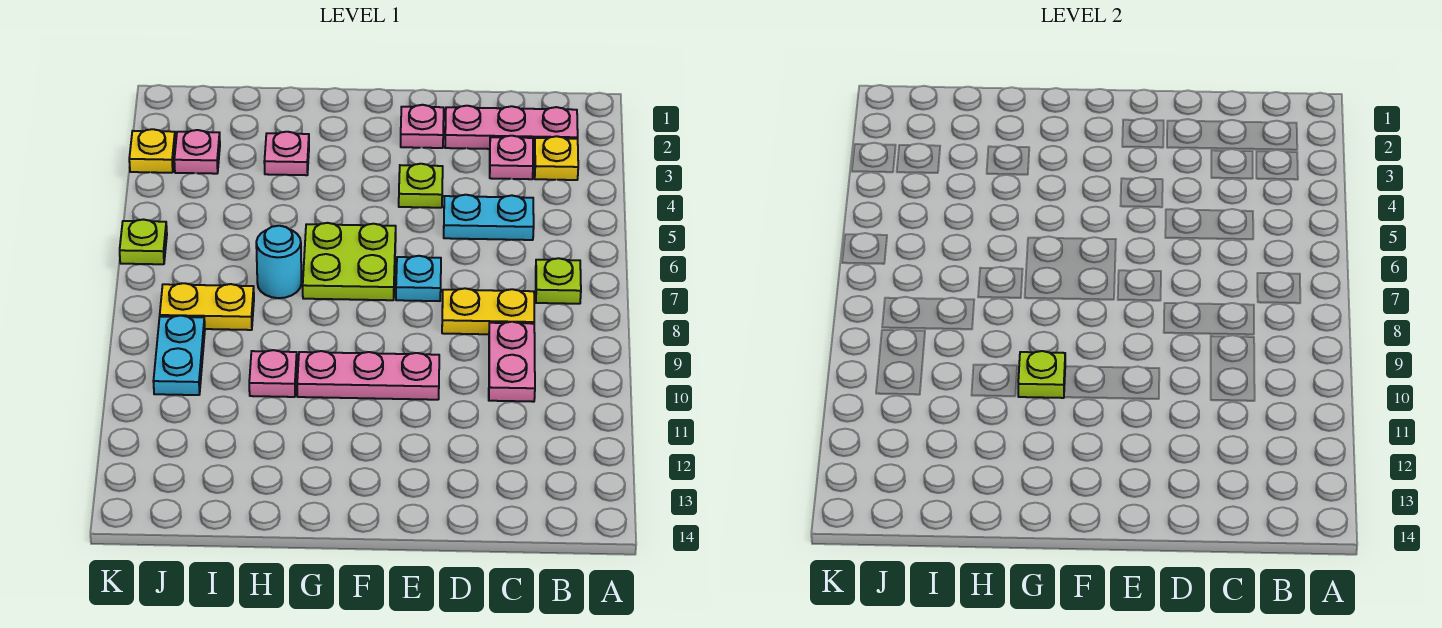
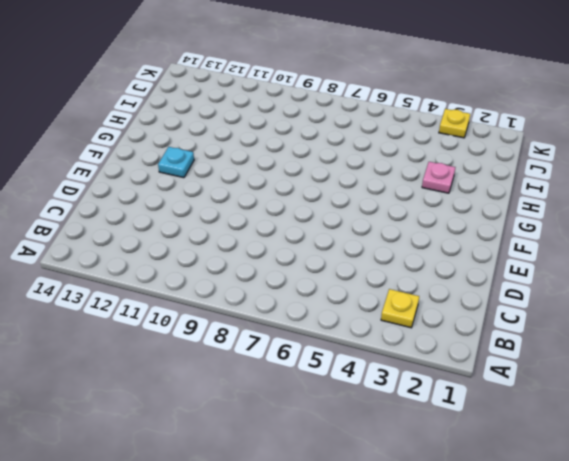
cyan 1x1 plate [158,147,194,178] -> cyan 1x1 plate moved to [396,256,441,301]
none -> pink 1x3 plate [445,106,578,150]
none -> lime 1x1 plate [536,258,581,304]
none -> pink 1x1 plate [490,136,533,179]

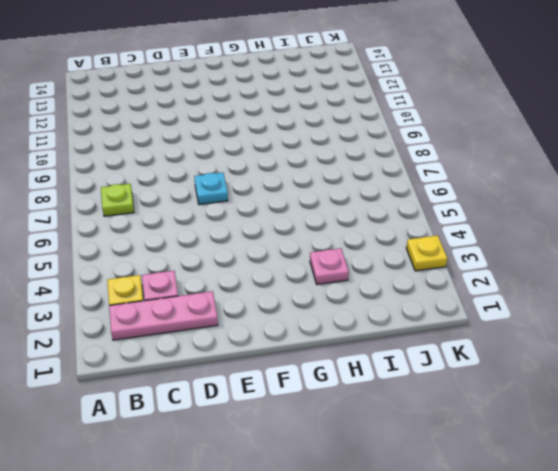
none -> cyan 1x2 plate [444,195,534,240]
none -> yellow 1x2 plate [442,288,534,334]
none -> pink 1x2 plate [489,322,535,402]

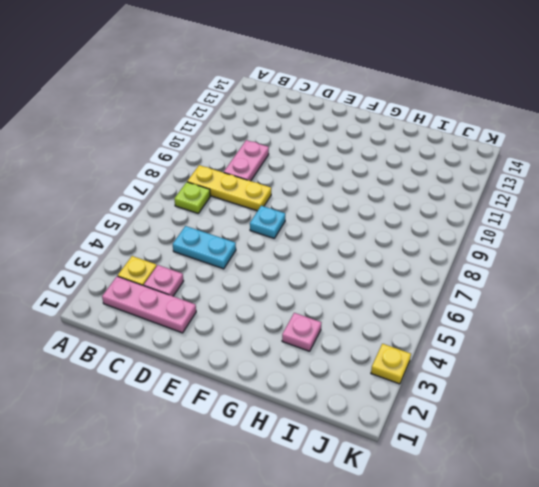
yellow 1x3 plate [187,165,271,211] -> yellow 1x2 plate [442,288,534,334]
none -> pink 1x1 plate [401,105,444,148]
none -> lime 1x1 plate [399,164,443,208]
none -> pink 1x3 plate [297,351,439,400]

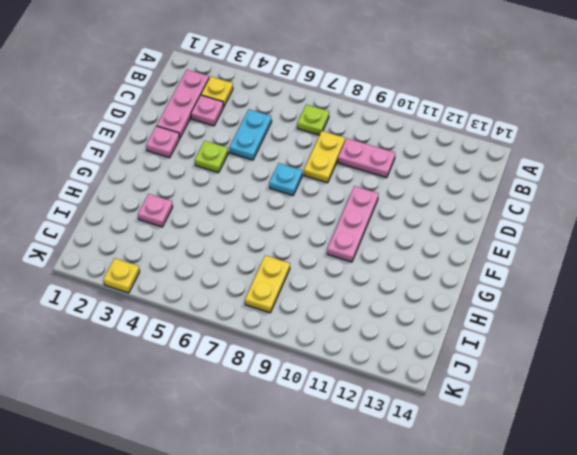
none -> lime 2x2 plate [303,223,396,300]
none -> cyan 1x1 round brick [256,226,301,298]
none -> pink 1x1 plate [249,350,297,397]

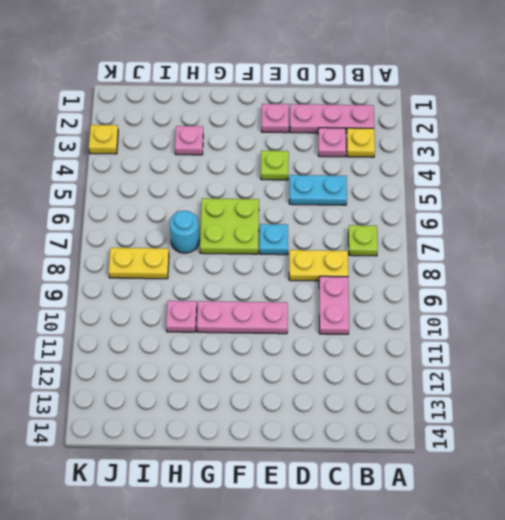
none -> pink 1x1 plate [174,130,220,174]
none -> cyan 1x2 plate [153,315,205,395]
none -> lime 1x1 plate [120,220,167,264]

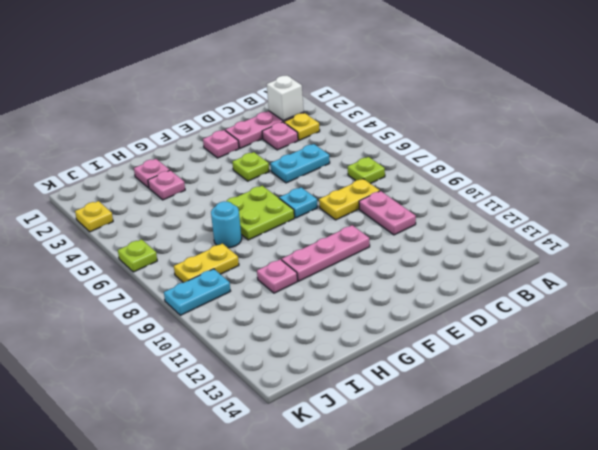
white 1x1 brick [267,76,304,121] -> none
pink 1x1 plate [134,159,170,188] -> pink 1x1 plate moved to [174,130,220,174]
cyan 1x2 plate [164,269,230,315] -> cyan 1x2 plate turned to [153,315,205,395]
none -> lime 1x1 plate [1018,351,1065,398]

